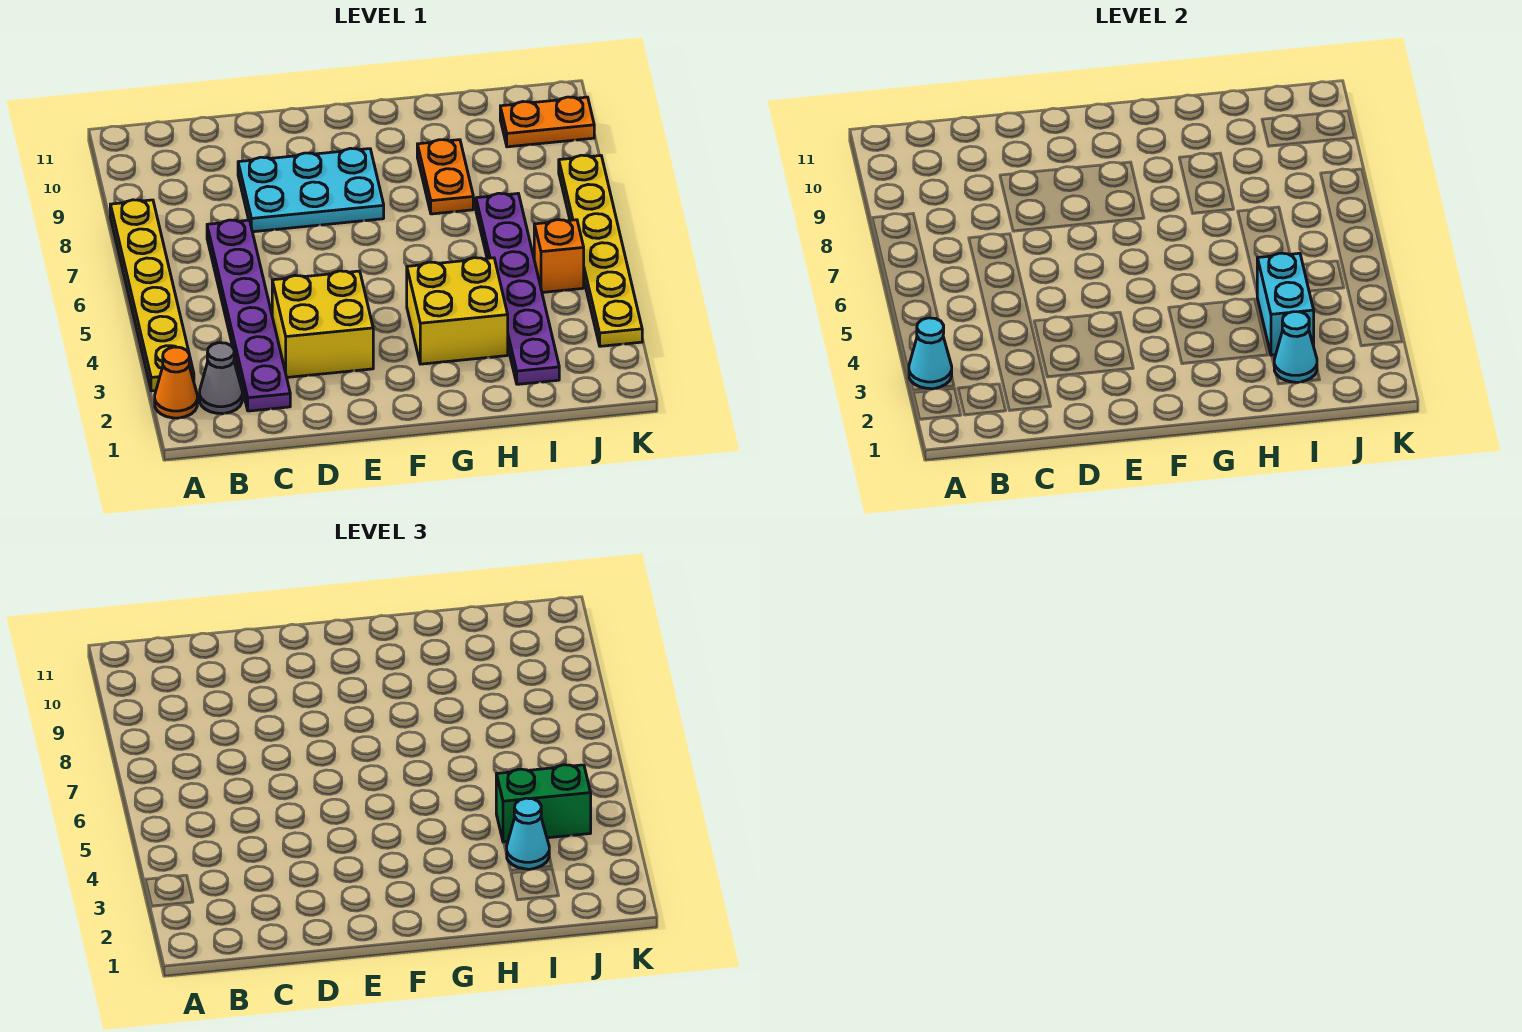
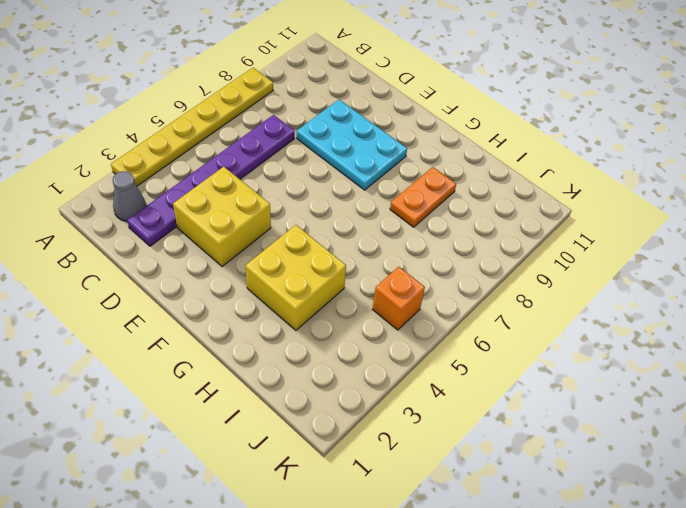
none -> orange 1x1 cone [155,347,197,418]
none -> purple 1x6 plate [476,193,559,384]
none -> orange 1x2 plate [500,97,594,147]

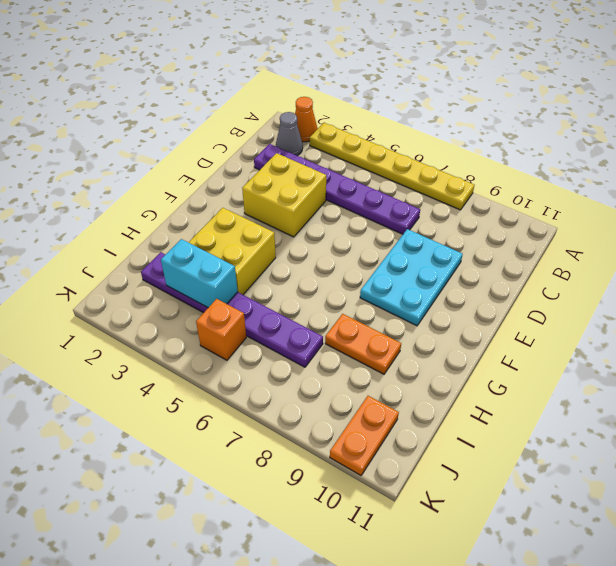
none -> yellow 1x6 plate [559,155,642,346]
none -> cyan 1x1 cone [909,318,952,389]
none -> cyan 1x1 cone [1274,312,1317,382]

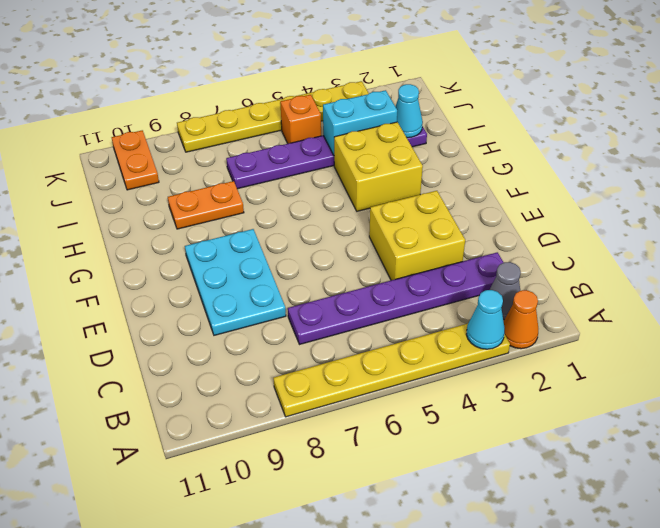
none -> cyan 1x1 cone [506,798,549,869]
none -> green 1x2 brick [496,765,591,842]

